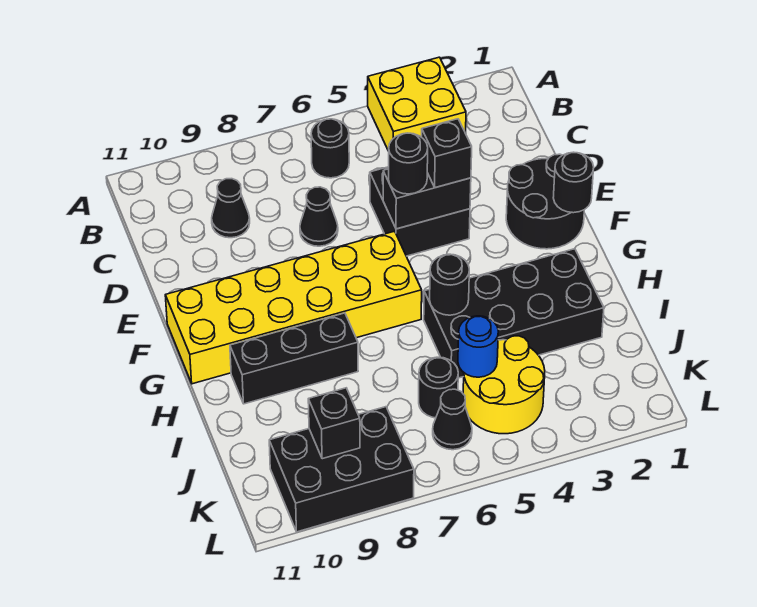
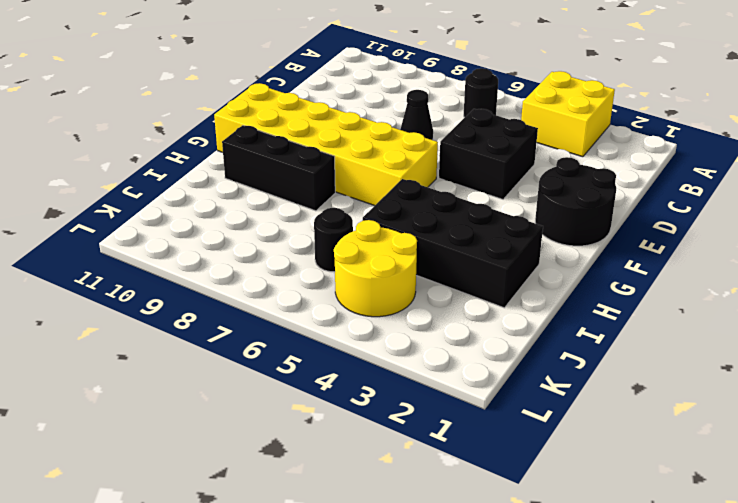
none -> black 1x1 cone [212,179,250,238]
none -> black 1x1 cone [433,389,472,450]
none -> black 2x3 brick [269,407,414,532]

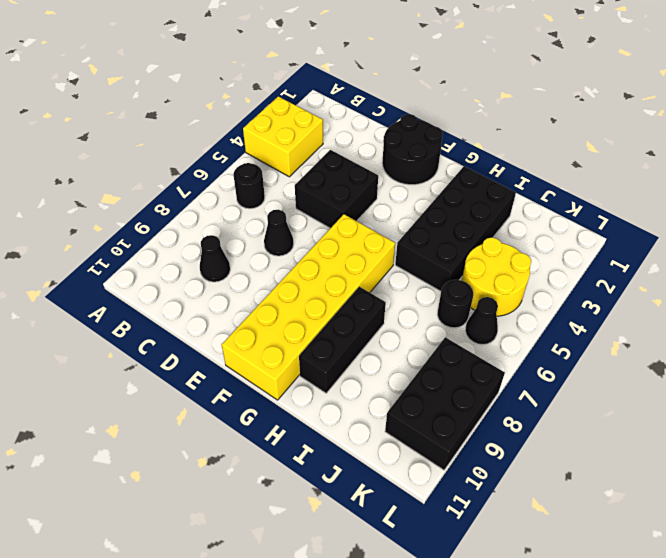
none -> black 1x2 brick [383,169,471,229]
none -> black 1x1 round brick [553,152,594,213]
none -> black 1x1 round brick [430,254,469,315]

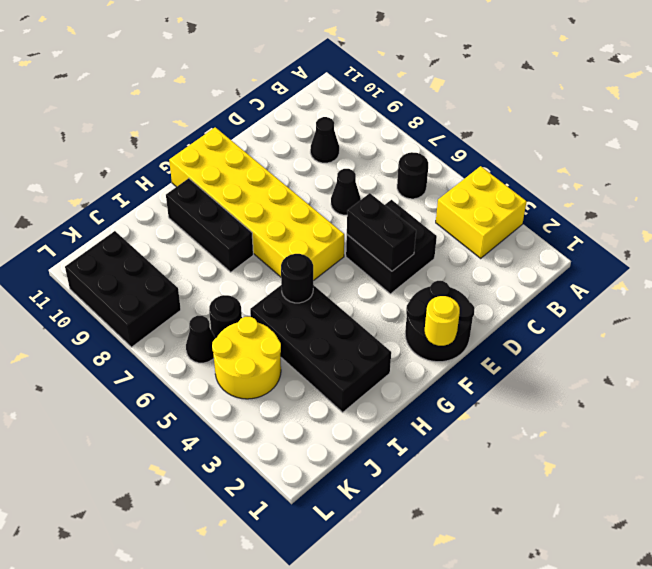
yellow 1x1 round brick [425,296,460,346] -> black 1x1 round brick [553,152,594,213]
none -> blue 1x1 round brick [458,316,498,377]
none -> black 1x1 brick [308,388,360,459]
none -> black 1x1 brick [422,119,472,188]

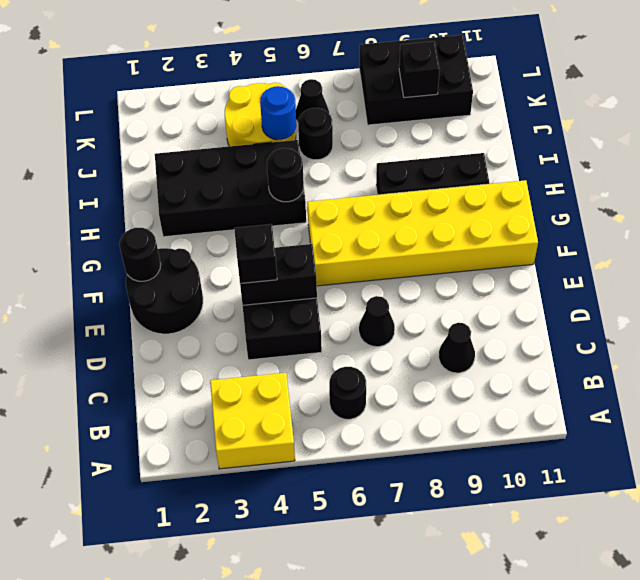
none -> black 1x1 round brick [389,133,428,194]

